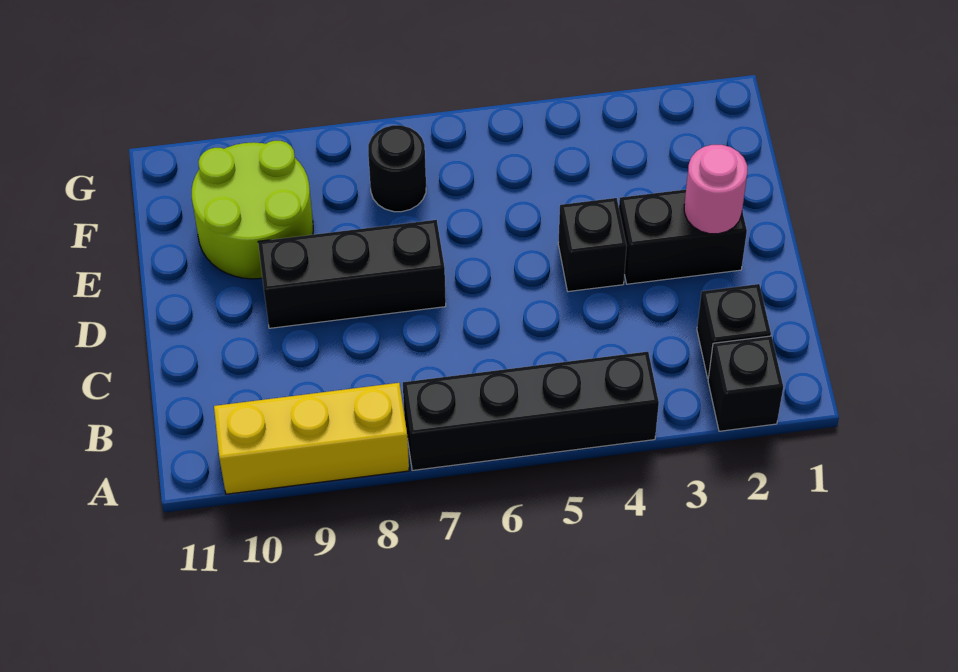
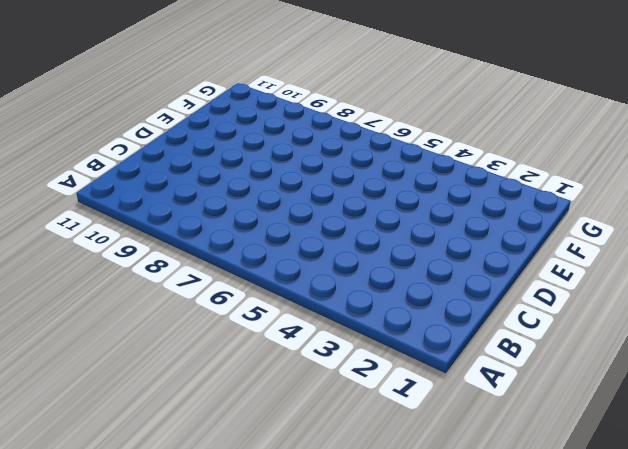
none -> black 1x1 brick [708,336,783,431]
none -> black 1x4 brick [403,352,659,470]

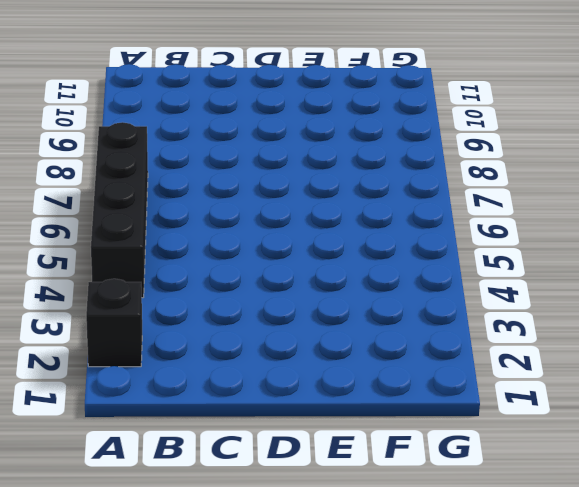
none -> yellow 1x3 brick [214,383,409,494]
none -> black 1x1 brick [697,284,771,378]

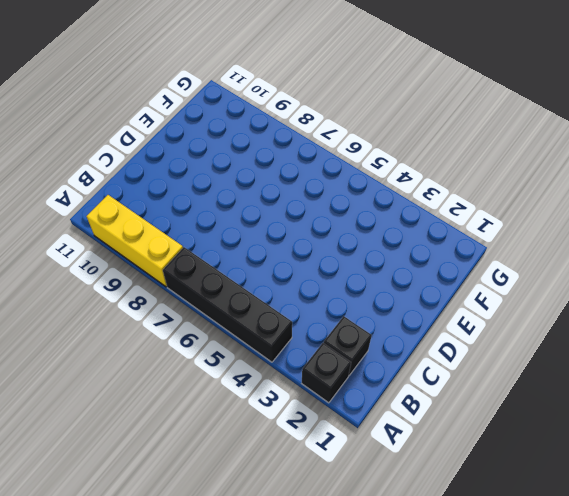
none -> black 1x2 brick [619,190,747,284]
none -> black 1x1 brick [558,198,627,292]

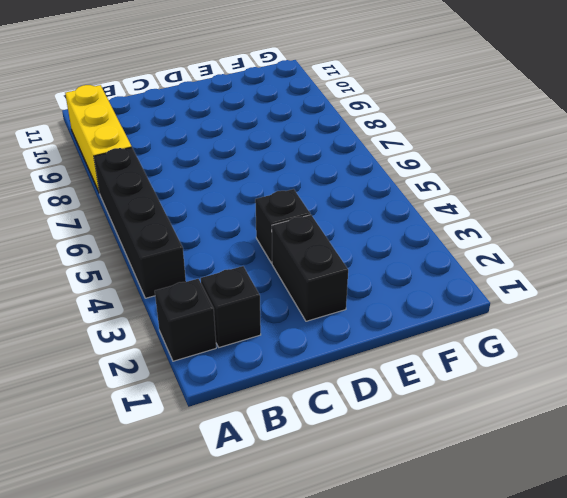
none -> black 1x3 brick [258,220,446,328]
none -> lime 2x2 round brick [192,141,313,279]

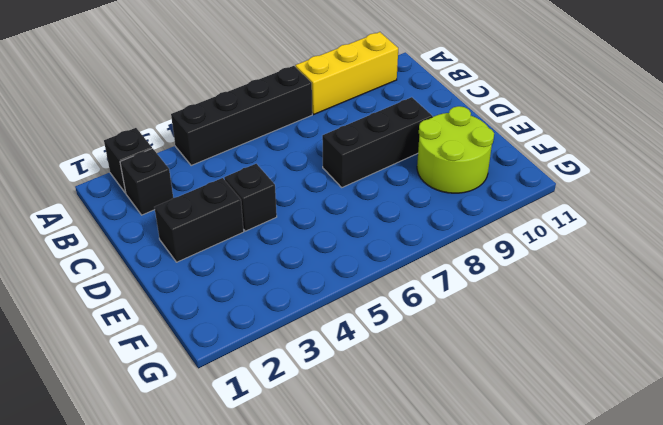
none -> black 1x1 round brick [368,125,426,212]
none -> pink 1x1 round brick [684,145,747,234]

